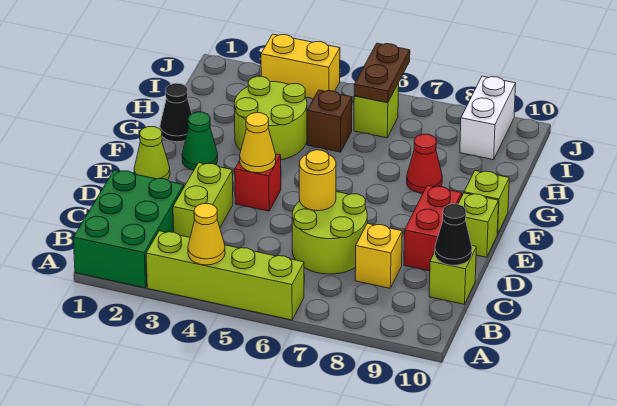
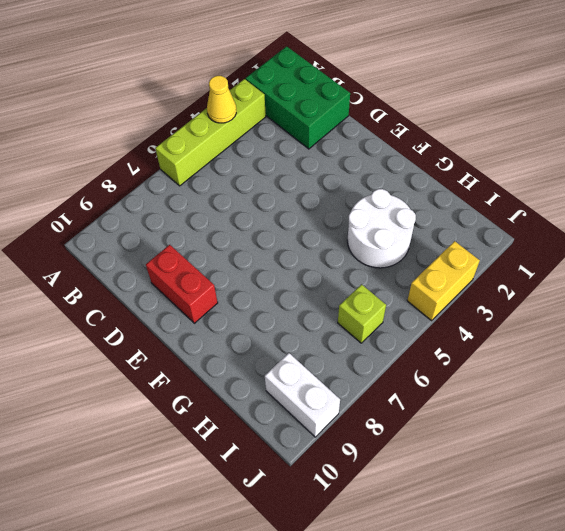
white 2x2 round brick [347,189,416,268] -> lime 2x2 round brick [234,76,307,160]
none -> lime 1x2 brick [173,163,233,237]
none -> lime 2x2 round brick [292,192,367,274]
none -> yellow 1x1 brick [355,223,402,288]

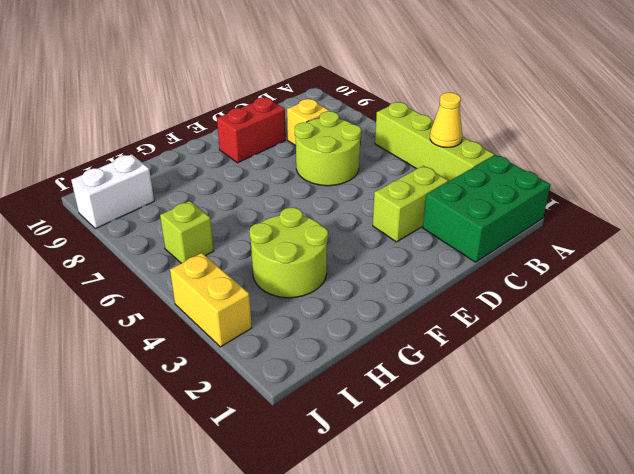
none -> lime 1x1 brick [429,246,476,304]
none -> lime 1x1 cone [134,127,170,180]
none -> red 1x1 brick [235,154,281,211]

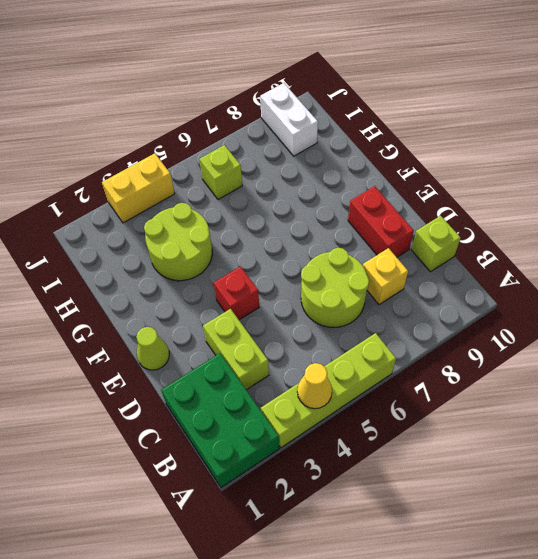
none -> lime 1x1 brick [458,193,499,257]
none -> green 1x1 cone [182,112,218,170]
none -> lime 1x1 brick [464,171,509,234]

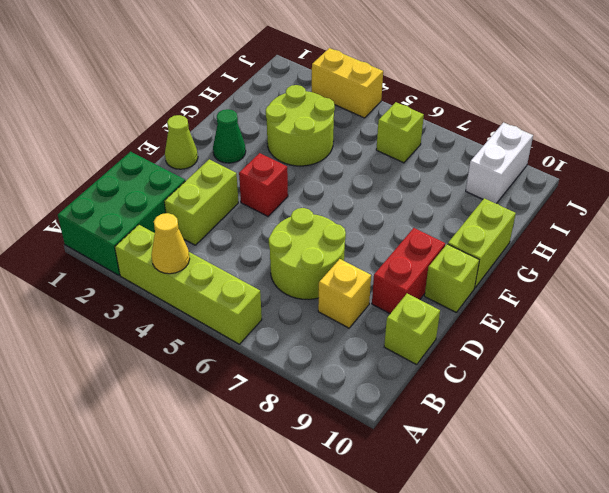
lime 1x2 brick [448,198,516,288] -> lime 1x1 brick [464,171,509,234]
none -> black 1x1 cone [160,83,192,142]
none -> red 1x1 cone [407,134,442,193]
none -> brown 1x1 brick [307,90,352,152]

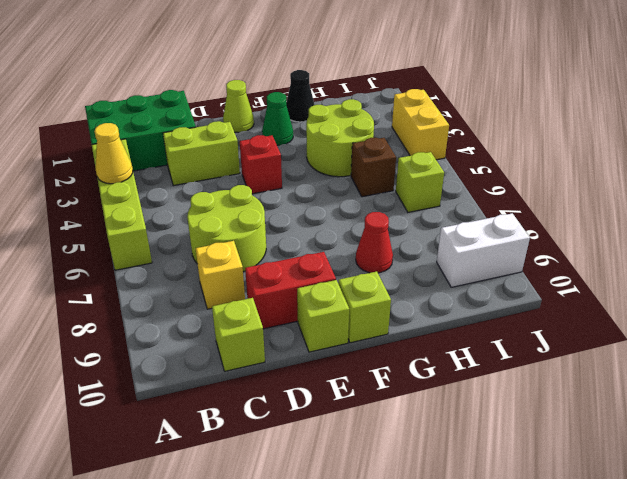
none -> black 1x1 cone [435,204,472,265]
none -> yellow 1x1 round brick [299,150,336,211]
none -> yellow 1x1 cone [240,113,276,173]

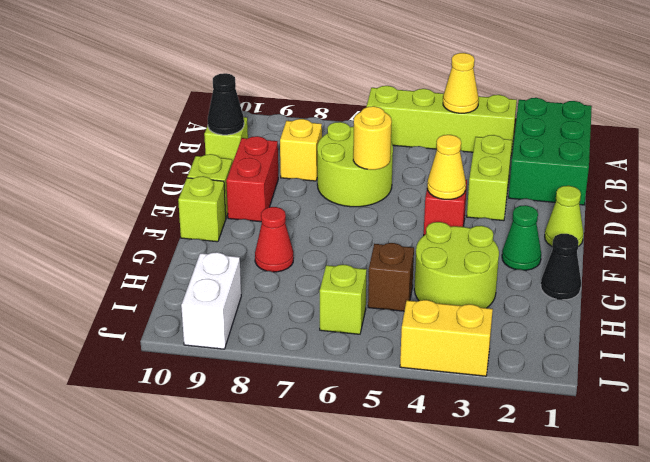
none -> brown 1x2 plate [354,43,410,103]

